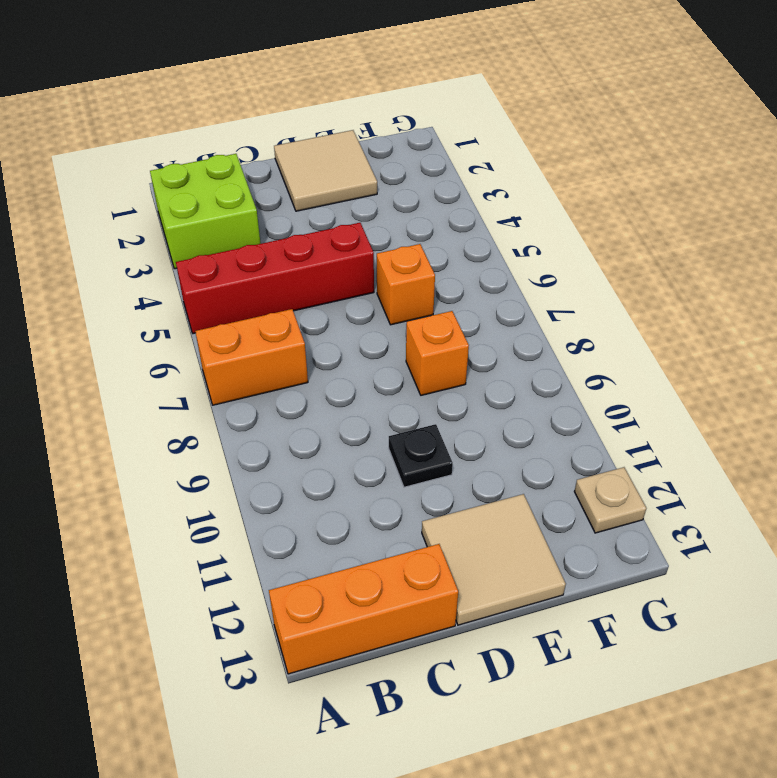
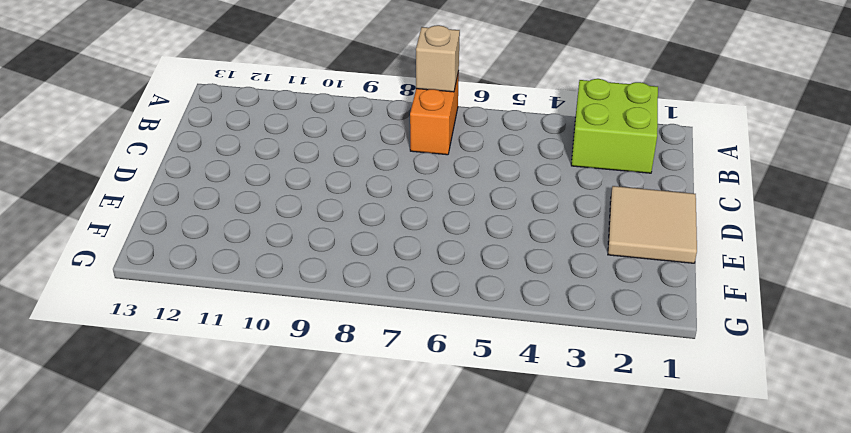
tan 1x1 brick [416,25,460,92] -> none
none -> red 1x4 brick [176,223,374,334]
none -> orange 1x3 brick [269,544,458,674]

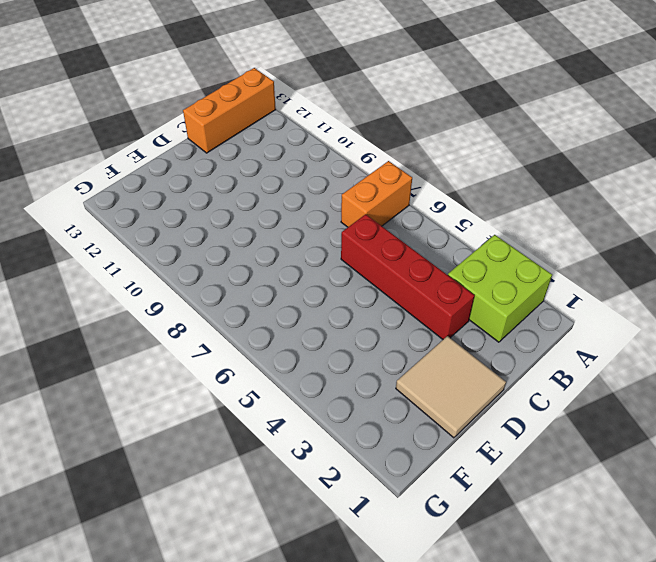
red 1x4 brick [341,214,475,339] -> red 1x4 brick turned to [176,223,374,334]
none -> black 1x1 plate [389,424,453,487]
none -> tan 2x2 tile [422,494,566,625]

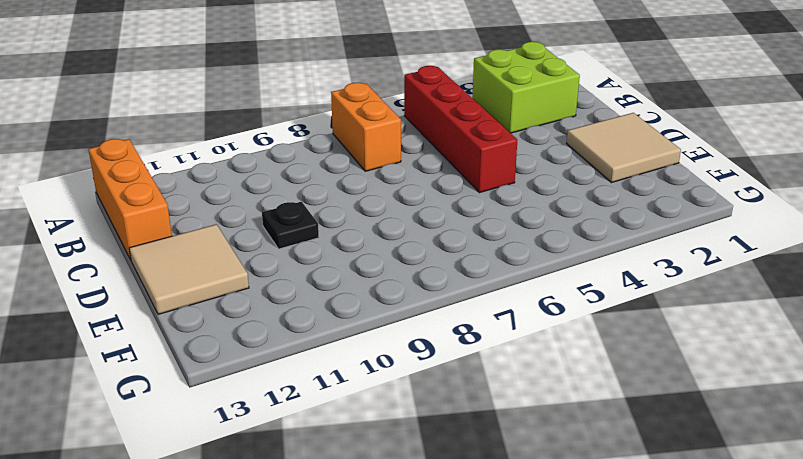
none -> orange 1x1 brick [377,244,435,325]
none -> orange 1x1 brick [406,311,469,395]

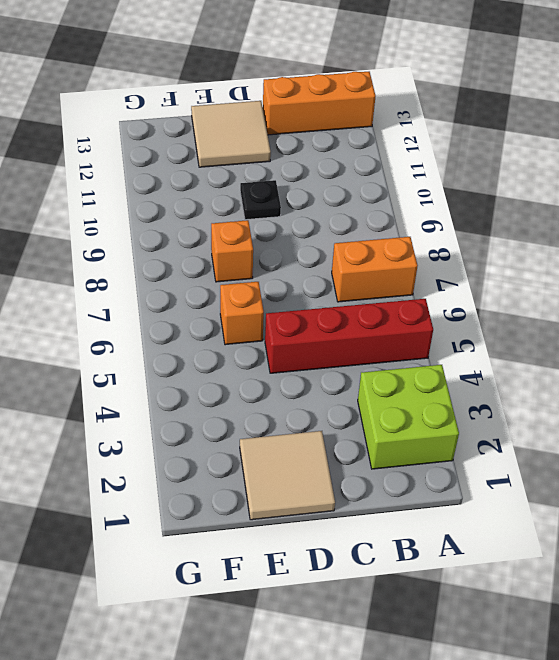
none -> tan 1x1 plate [574,467,647,533]

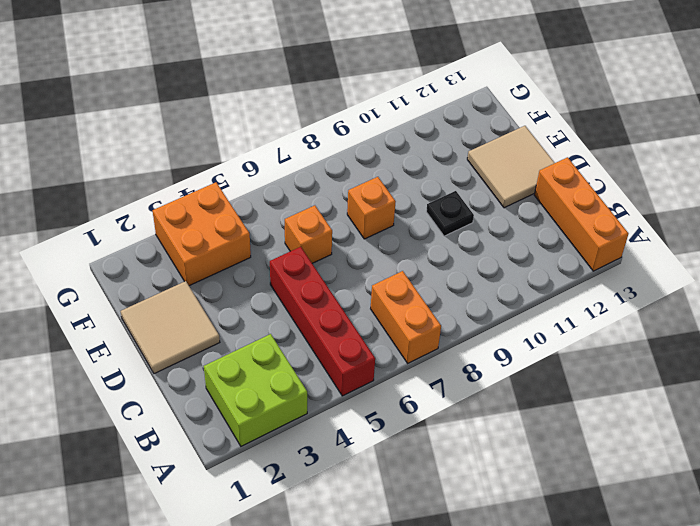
orange 2x2 brick [153,182,251,286] -> none
none -> tan 1x1 plate [574,467,647,533]

